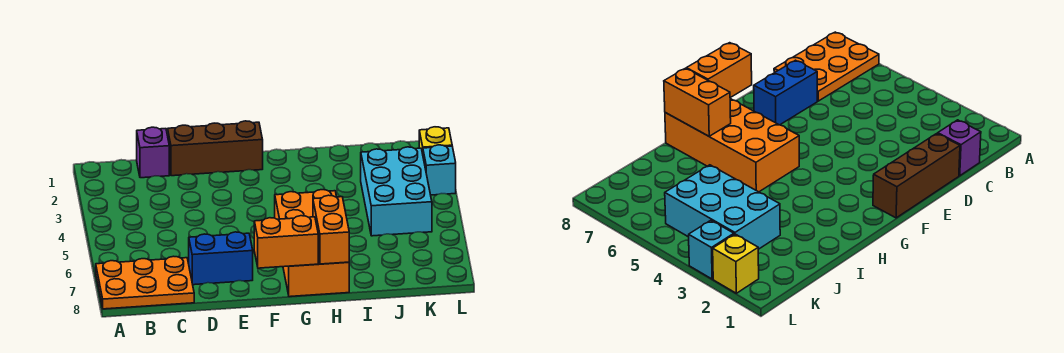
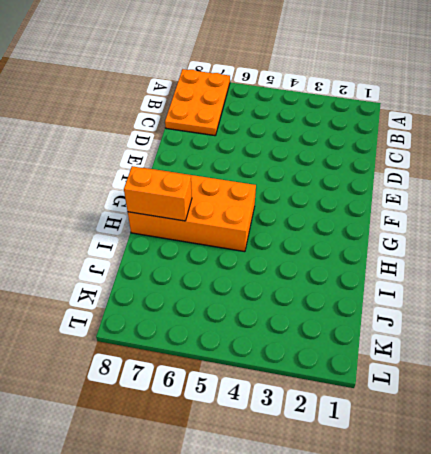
none -> purple 1x1 brick [137,127,169,178]
none -> brown 1x3 brick [168,121,263,176]

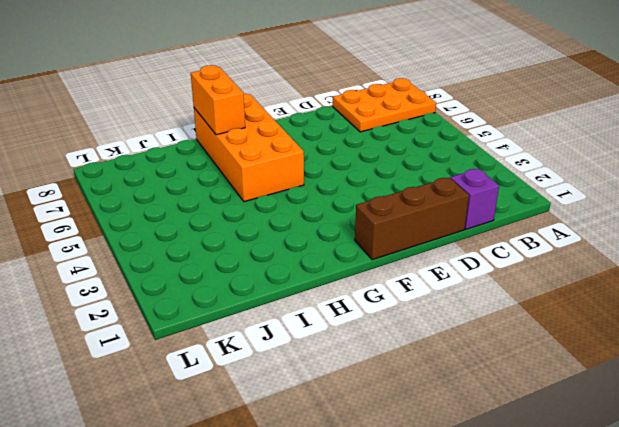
none -> blue 1x2 brick [189,232,253,285]
none -> cyan 2x3 brick [361,147,432,236]

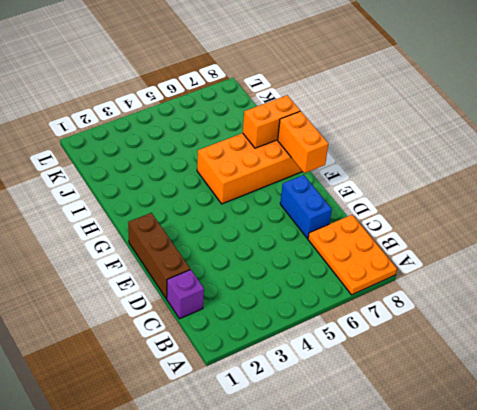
none -> cyan 2x3 brick [361,147,432,236]
none -> yellow 1x1 brick [419,127,452,154]

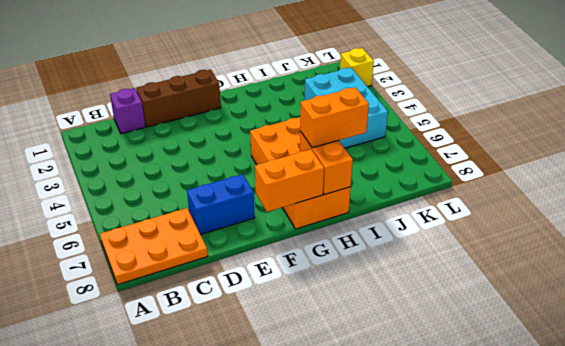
orange 1x2 brick [300,87,369,148] -> none
none -> cyan 1x1 brick [423,145,456,195]

